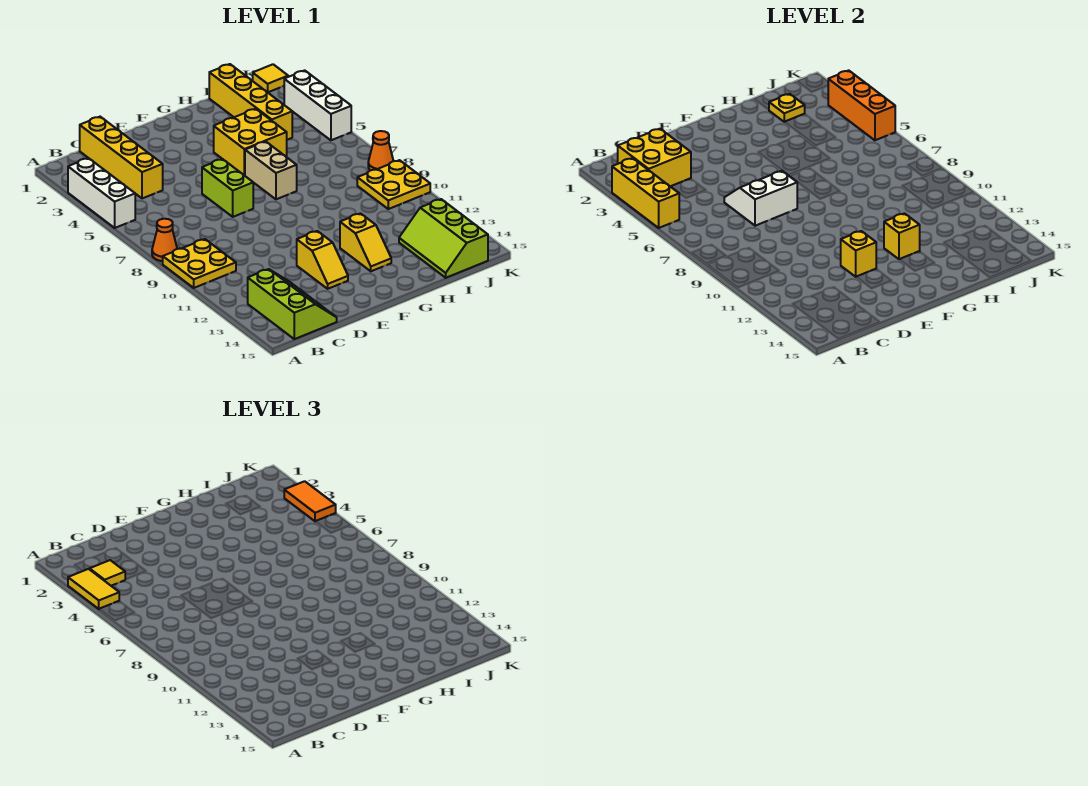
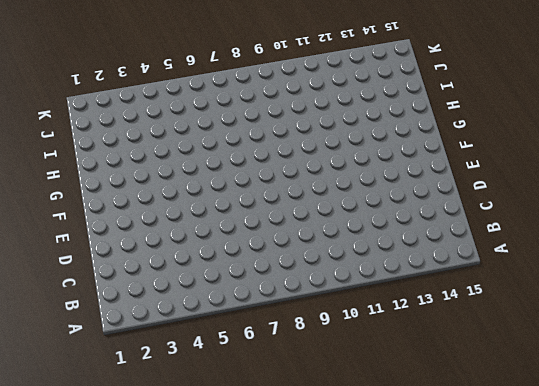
none -> white 1x3 brick [68,158,135,228]
none -> orange 1x1 cone [152,219,177,261]
none -> yellow 2x2 plate [163,239,236,288]

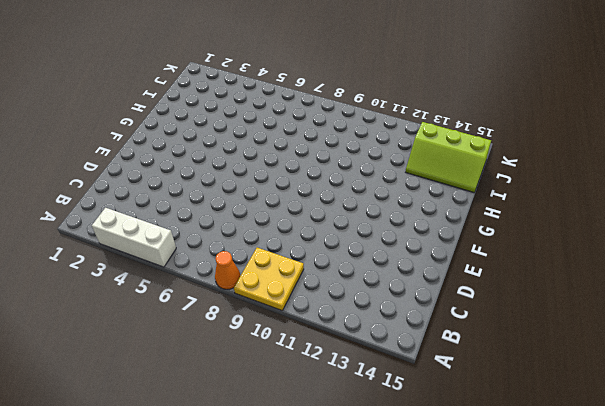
none -> lime 2x3 slope [248,269,337,339]
none -> yellow 1x4 brick [80,117,163,198]
none -> lime 1x2 brick [202,159,253,217]

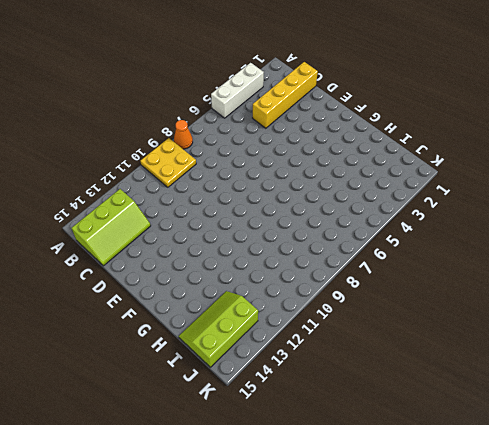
none -> lime 1x2 brick [202,159,253,217]
none -> yellow 1x2 slope [297,231,348,289]
none -> yellow 2x2 brick [214,109,287,176]

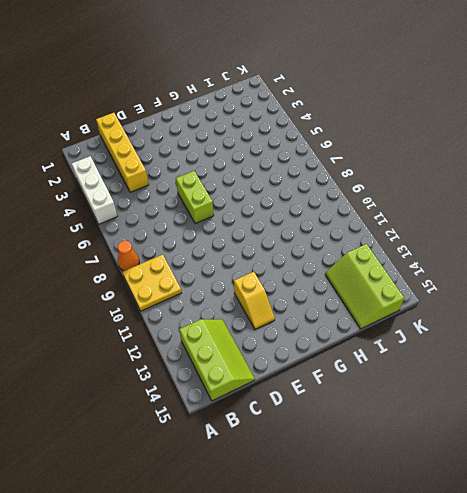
none -> yellow 2x2 brick [214,109,287,176]
none -> tan 1x2 brick [245,141,297,199]
none -> yellow 1x2 slope [340,213,391,271]

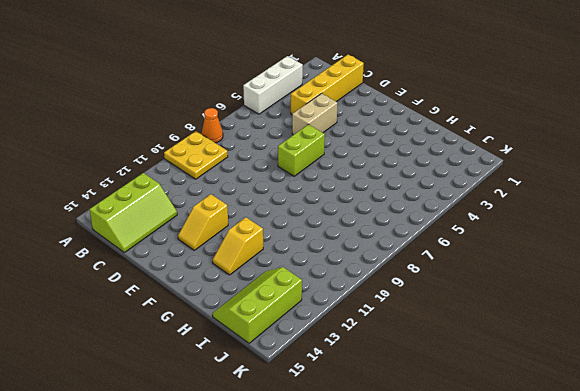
tan 1x2 brick [292,93,337,135] -> tan 1x2 brick moved to [245,141,297,199]
none -> yellow 2x2 brick [214,109,287,176]
none -> yellow 1x4 brick [209,64,292,140]
none -> yellow 2x2 plate [357,160,430,209]

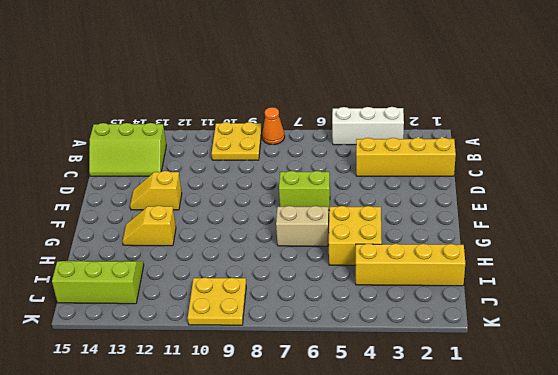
none -> yellow 1x1 tile [253,64,288,92]
none -> white 1x3 brick [284,70,351,140]
none -> orange 1x1 cone [368,131,393,170]

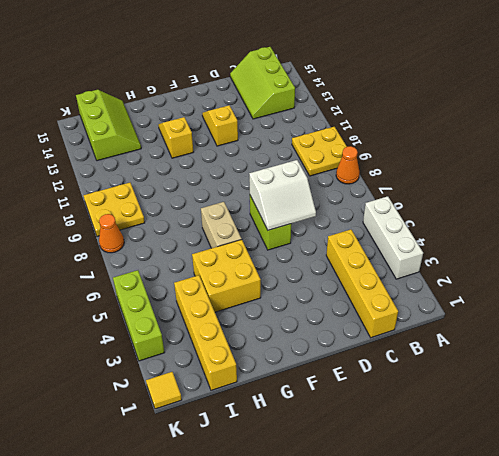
lime 1x3 brick [113,270,165,361] -> white 1x3 brick [284,70,351,140]
none -> yellow 1x3 brick [612,158,679,228]
none -> yellow 2x2 brick [618,129,691,187]
none -> yellow 1x1 brick [841,231,876,277]

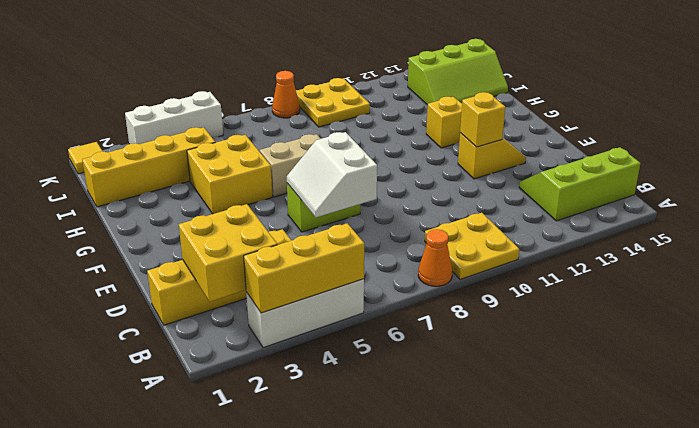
none -> yellow 1x1 brick [884,213,920,259]
none -> yellow 1x1 plate [769,94,805,122]
none -> orange 1x3 brick [828,70,895,140]

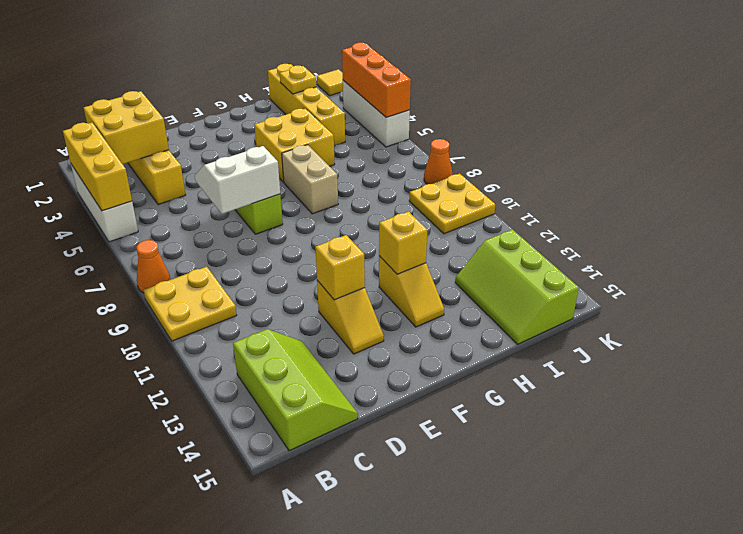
none -> yellow 1x2 tile [68,569,119,609]
none -> yellow 1x1 tile [90,560,126,586]
none -> orange 1x2 tile [284,481,336,521]

